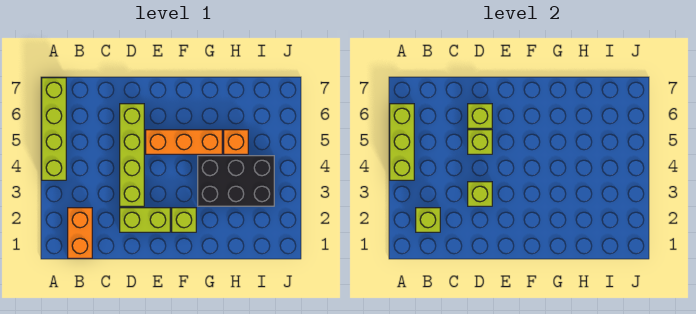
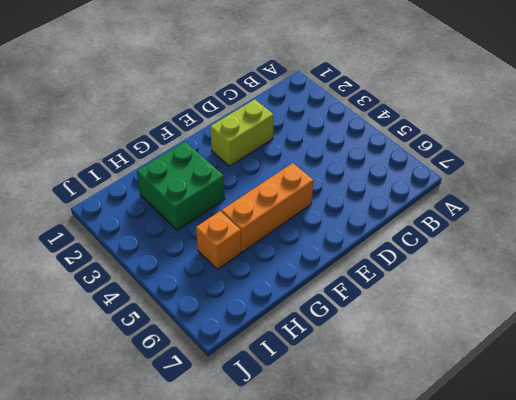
green 2x2 brick [137,142,225,230] -> black 2x3 brick [198,156,274,206]
none -> lime 1x4 brick [42,78,66,180]
none -> orange 1x2 brick [68,208,92,258]
none -> lime 1x4 brick [120,104,144,206]

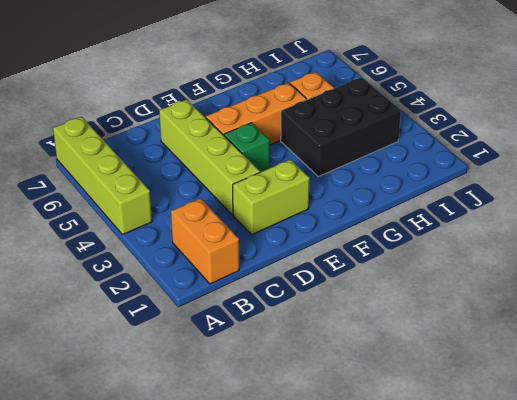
green 1x1 brick [224,123,270,172] -> none
none -> lime 1x1 brick [172,208,196,232]
none -> lime 1x3 brick [390,104,414,180]
none -> lime 1x1 brick [416,208,440,232]

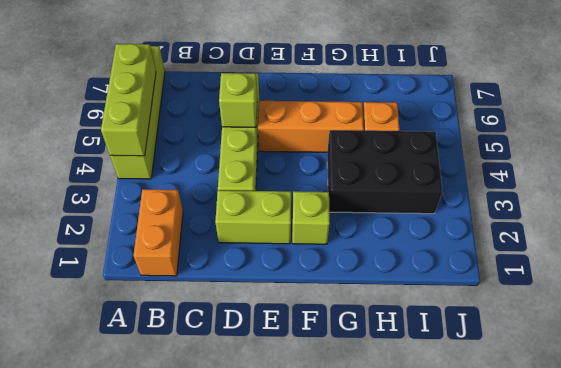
none -> lime 1x1 brick [416,208,440,232]
none -> lime 1x1 brick [468,182,492,206]
none -> lime 1x1 brick [468,104,492,128]

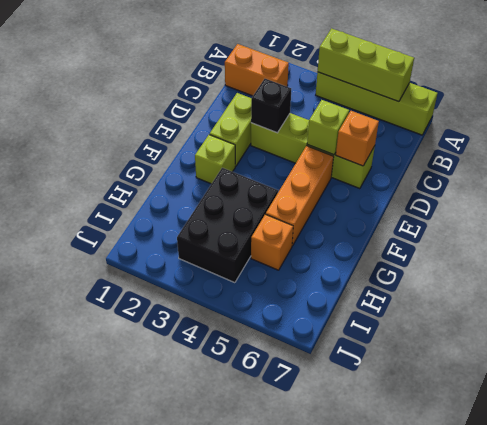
black 1x1 brick [251,79,291,133] -> lime 1x1 brick [468,182,492,206]
orange 1x1 brick [336,111,379,166] -> lime 1x1 brick [468,104,492,128]
none -> lime 1x1 brick [416,208,440,232]

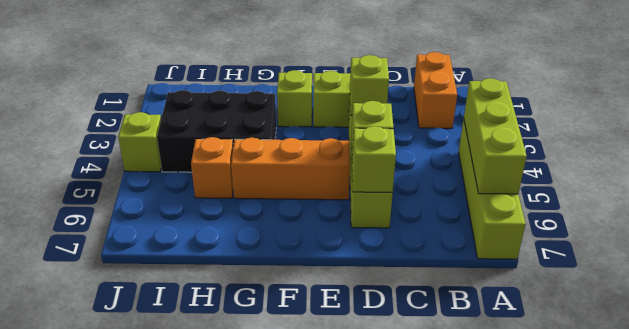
lime 1x1 brick [118,112,161,172] -> lime 1x1 brick moved to [416,208,440,232]

